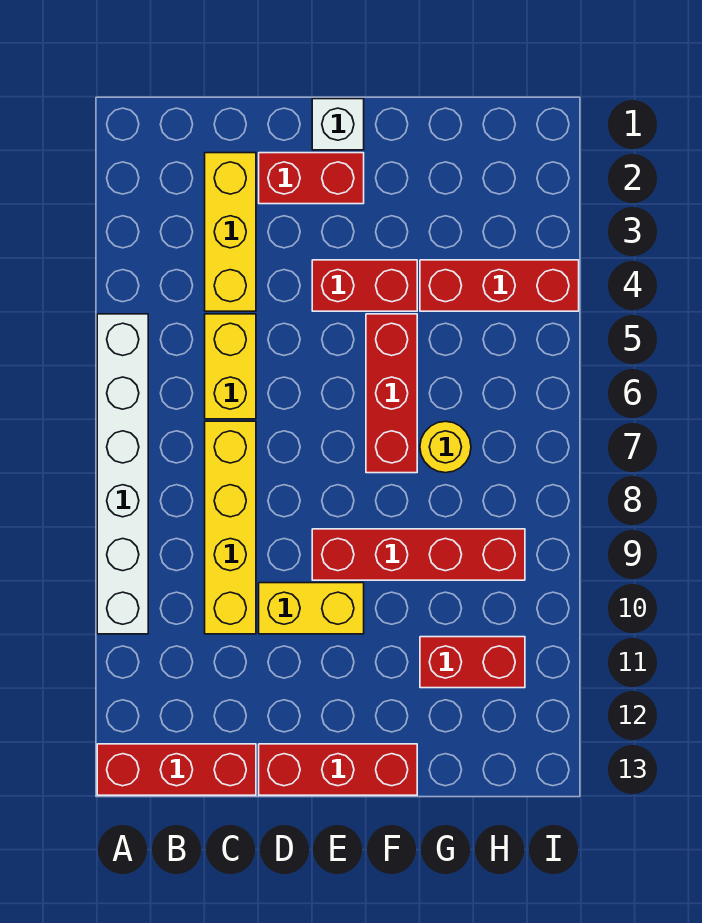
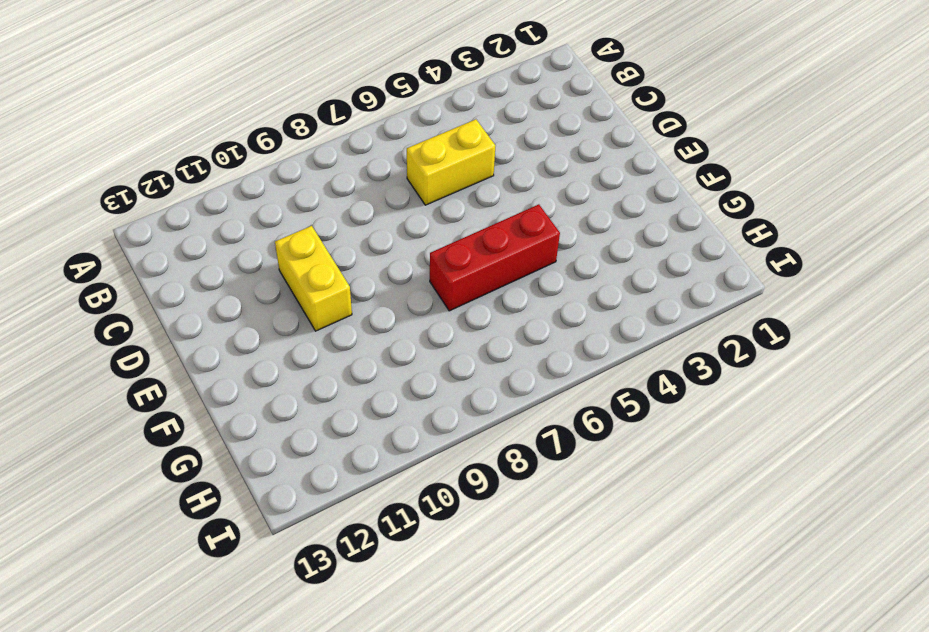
none -> white 1x6 brick [97,314,148,634]
none -> red 1x3 brick [97,744,256,795]
none -> yellow 1x3 brick [205,153,256,311]

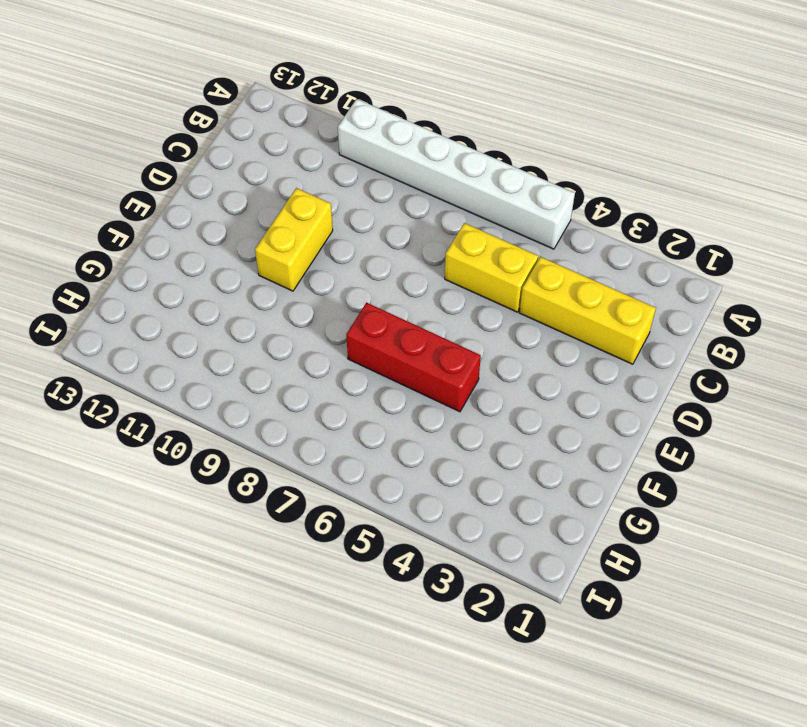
none -> red 1x3 brick [97,744,256,795]
none -> yellow 1x4 brick [205,421,256,634]
none -> red 1x2 brick [259,153,364,204]

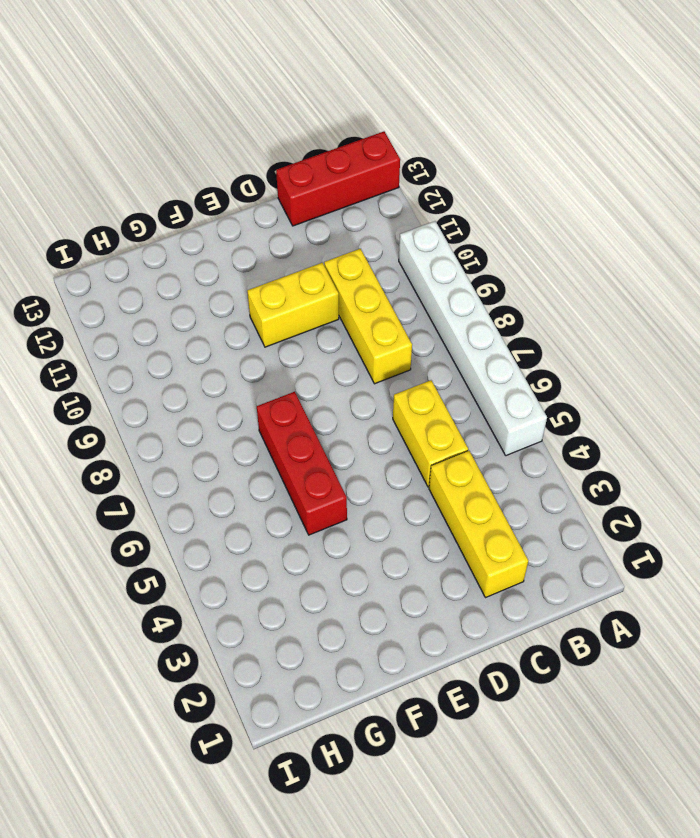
yellow 1x3 brick [324,249,412,384] -> yellow 1x4 brick [205,421,256,634]
none -> red 1x2 brick [259,153,364,204]
none -> red 1x3 brick [259,744,417,795]
none -> white 1x1 brick [312,99,364,150]

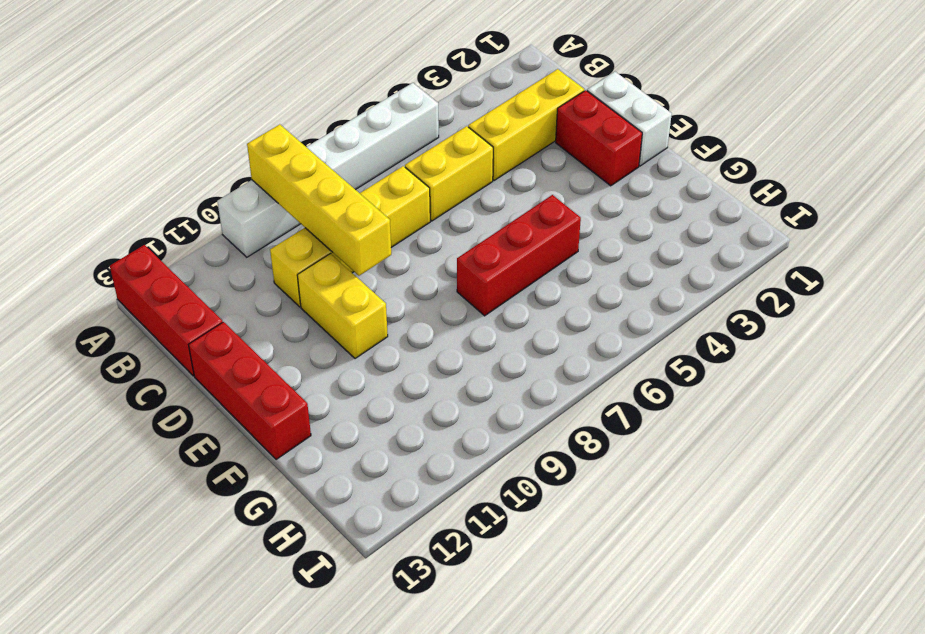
yellow 1x4 brick [247,124,391,276] -> none
white 1x2 brick [587,72,672,166] -> white 1x1 brick [312,99,364,150]
none -> red 1x2 brick [312,260,417,311]
none -> red 1x4 brick [312,529,525,580]
none -> red 1x3 brick [420,260,579,311]

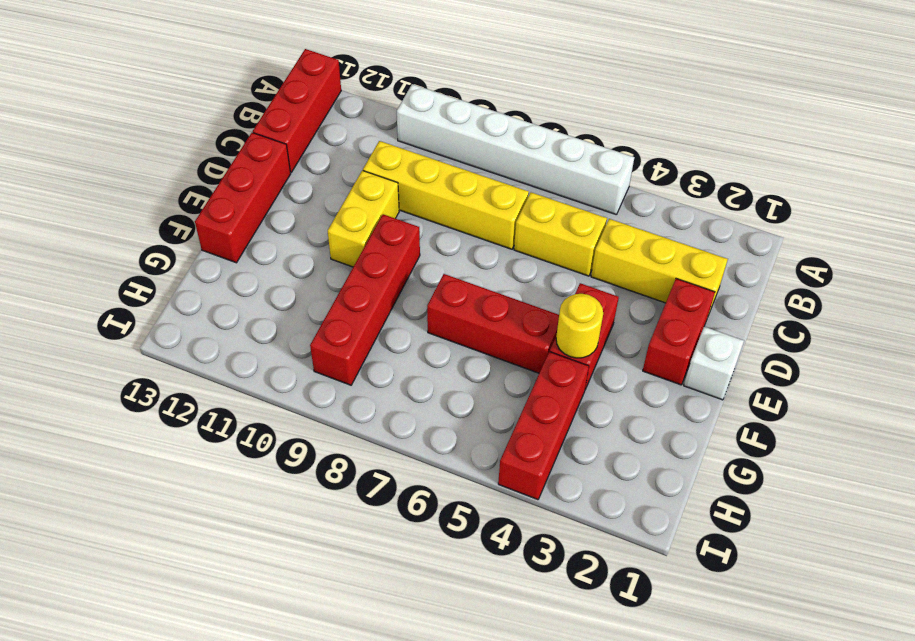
yellow 1x1 round brick [556,294,603,358] -> yellow 1x1 round brick moved to [420,421,471,473]
none -> red 1x2 brick [420,637,525,688]

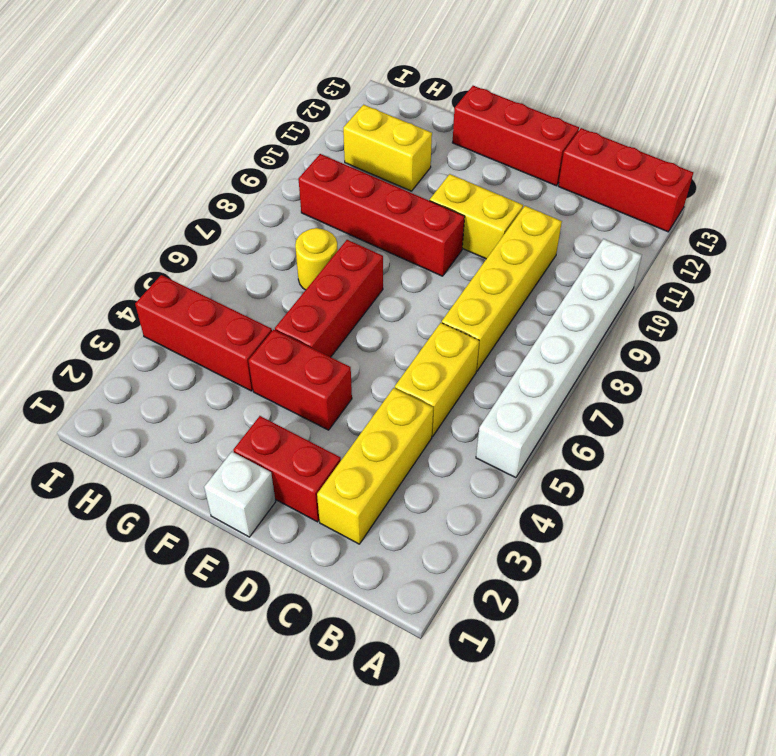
yellow 1x2 brick [343,105,432,191] -> red 1x2 brick [420,637,525,688]

